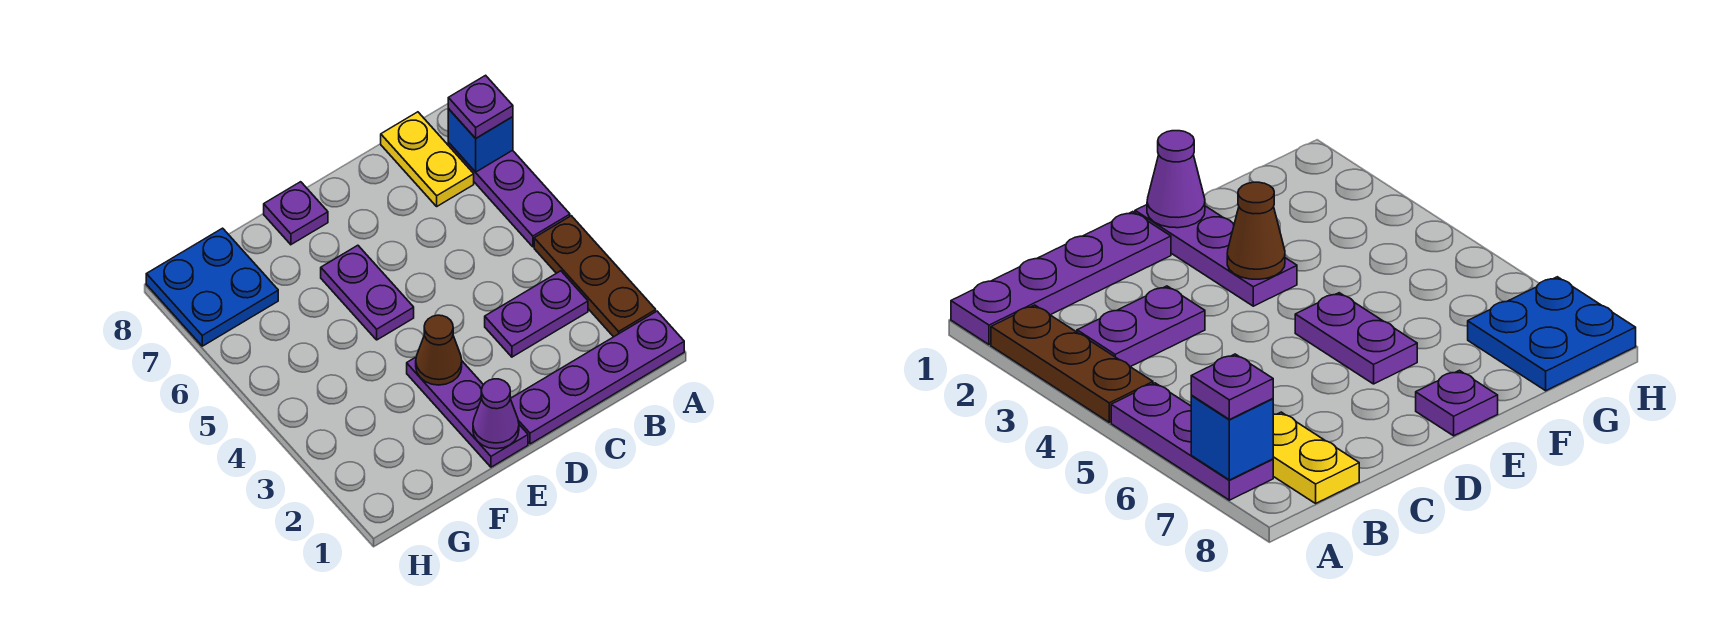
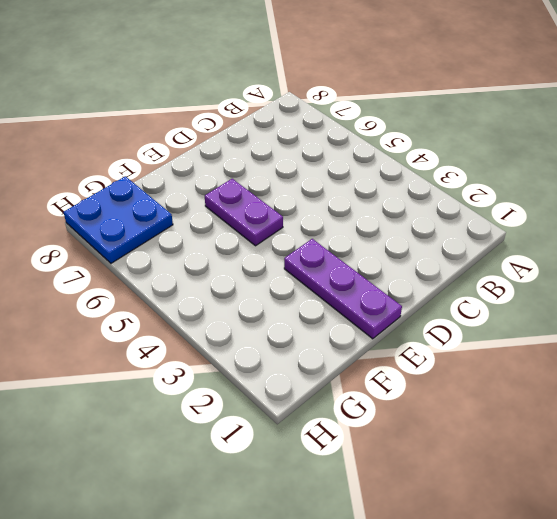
none -> purple 1x4 plate [510,311,684,444]
none -> brown 1x3 plate [534,216,656,337]
none -> purple 1x3 plate [448,143,570,247]

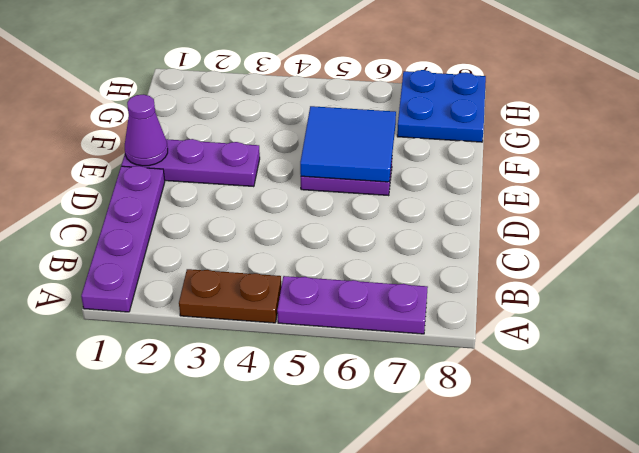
brown 1x2 plate [179,269,281,323] -> brown 1x3 plate [534,216,656,337]
blue 2x2 tile [300,106,396,182] -> none
none -> purple 1x2 plate [485,271,588,357]
none -> yellow 1x2 plate [381,112,474,206]
none -> purple 1x1 plate [264,182,328,245]

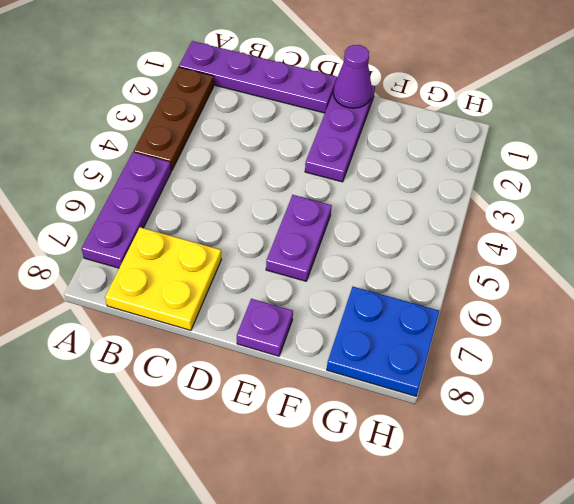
yellow 2x2 plate [105,227,221,330] -> yellow 1x2 plate [381,112,474,206]
none -> purple 1x2 plate [485,271,588,357]
none -> blue 1x1 brick [448,109,513,172]
none -> brown 1x1 cone [416,315,462,385]

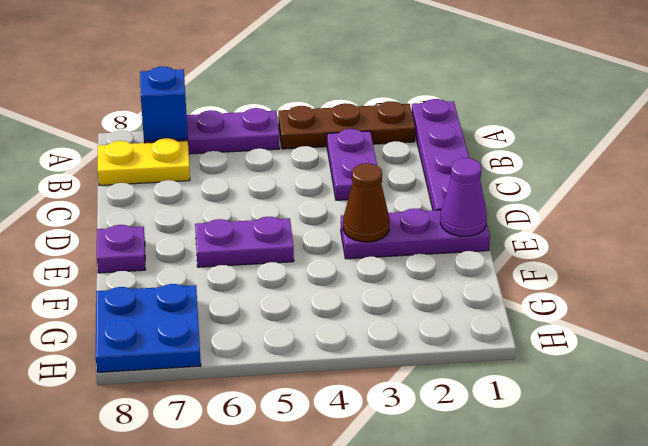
none -> purple 1x1 plate [448,75,513,138]

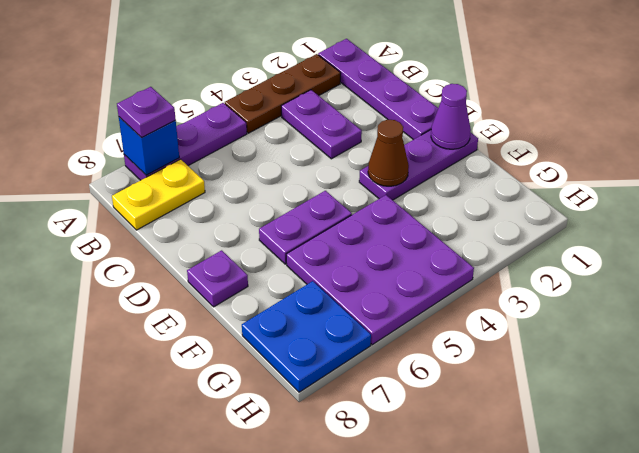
purple 3x3 plate [286,195,474,345] -> none

